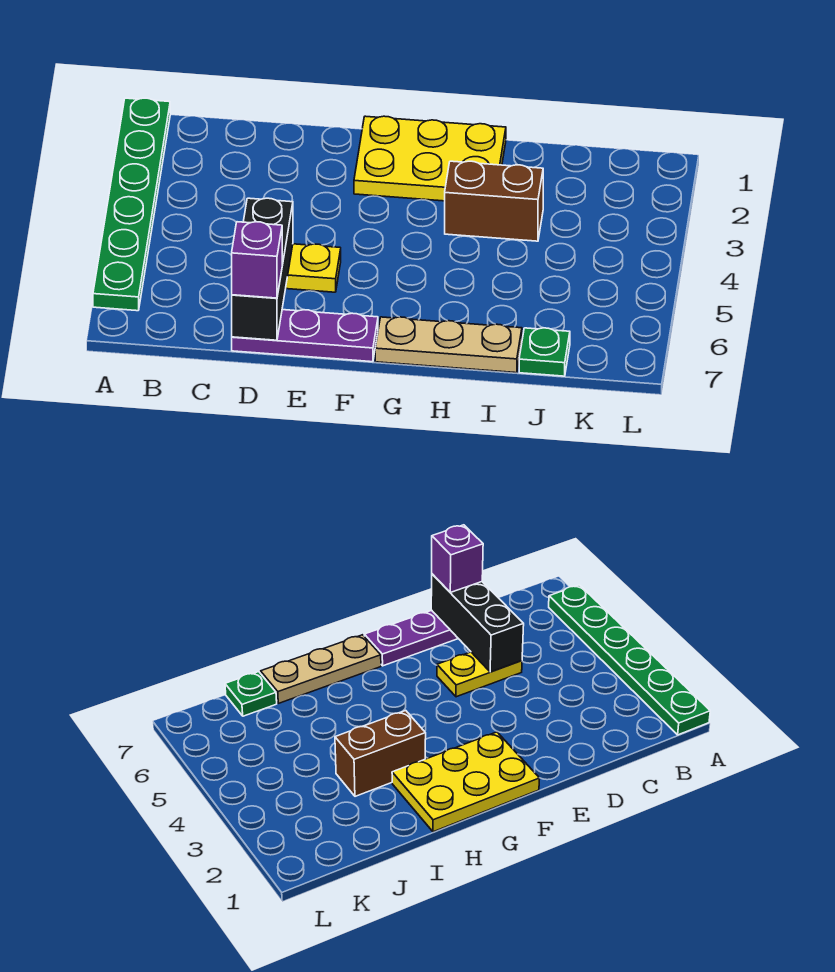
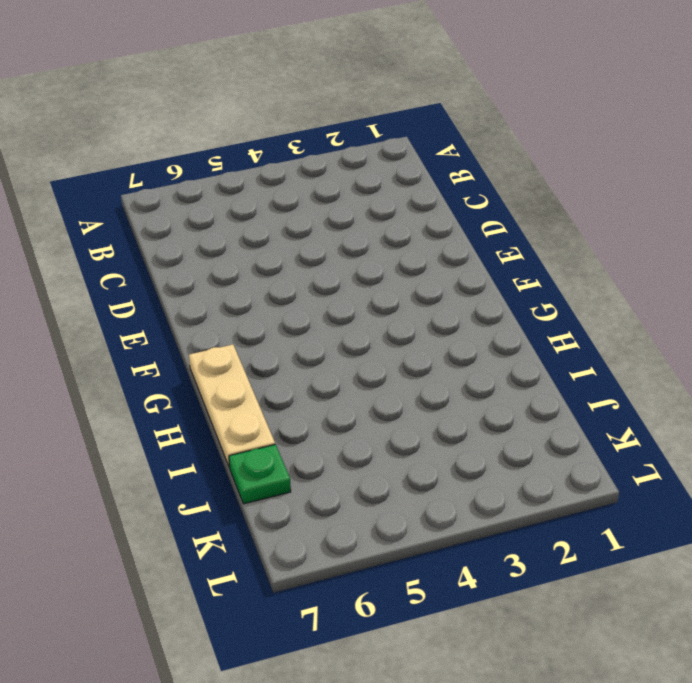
none -> green 1x6 plate [93,98,170,311]
none -> yellow 1x2 plate [286,244,341,292]

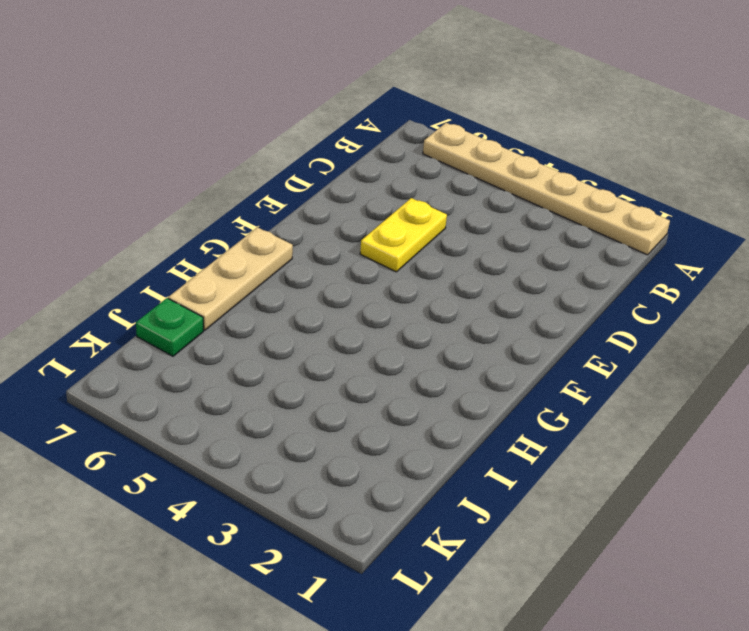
tan 1x6 plate [423,123,670,255] -> green 1x6 plate [93,98,170,311]
none -> purple 1x3 plate [232,310,378,362]
none -> yellow 2x3 plate [354,116,506,201]

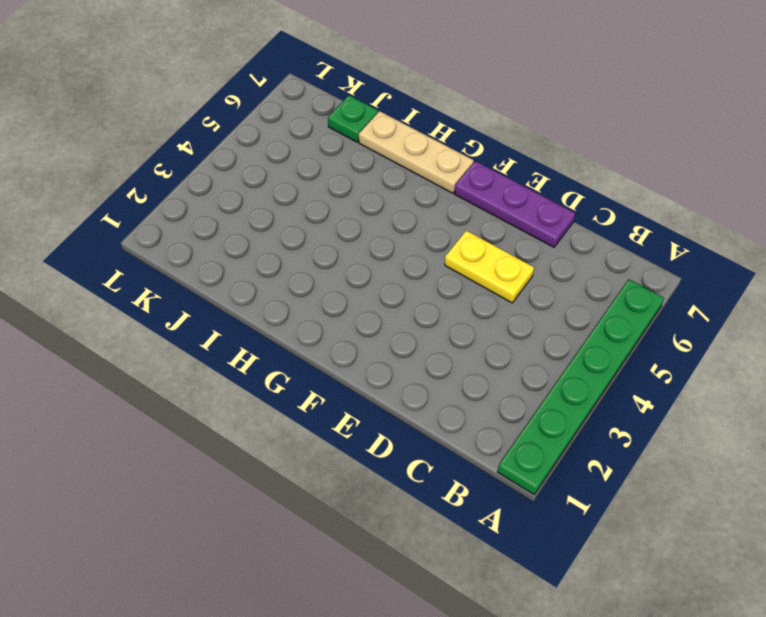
none -> yellow 2x3 plate [354,116,506,201]
none -> brown 1x2 brick [445,161,543,241]

